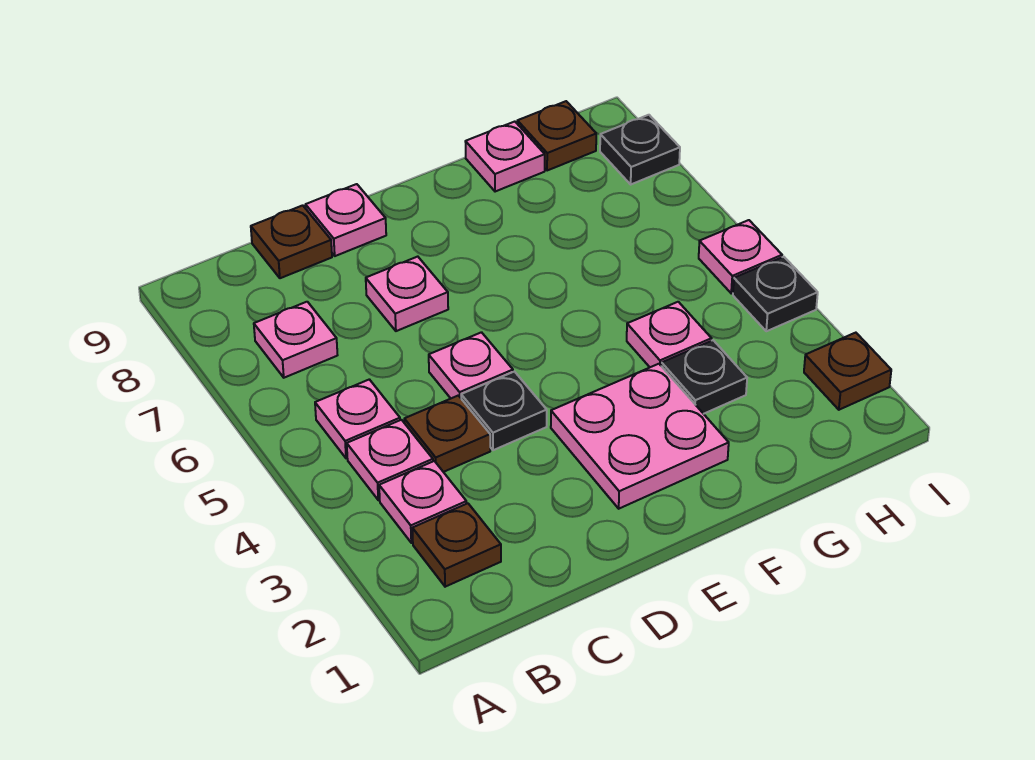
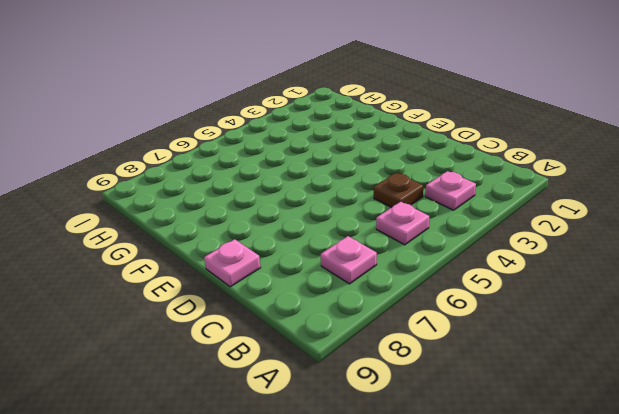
none -> brown 1x1 plate [412,503,501,587]
none -> pink 1x1 plate [347,420,433,500]
none -> brown 1x1 plate [251,205,332,278]

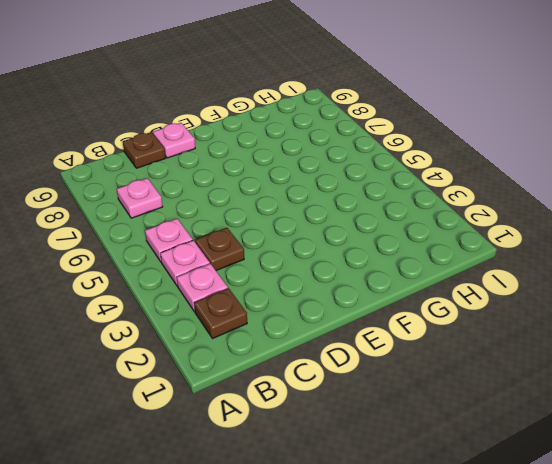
none -> black 1x1 plate [461,372,547,450]
none -> pink 1x1 plate [429,332,513,398]
none -> pink 1x1 plate [366,257,448,331]

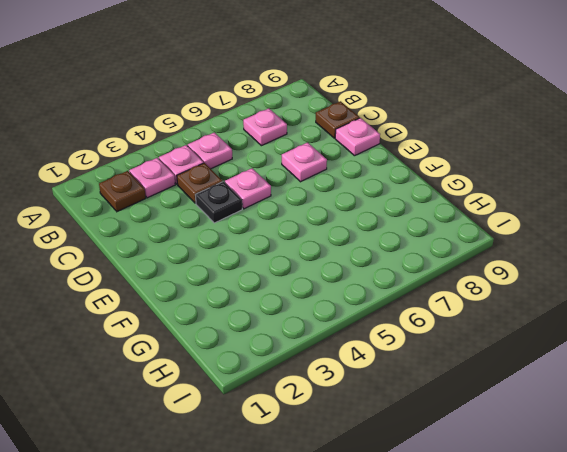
none -> pink 2x2 plate [551,364,729,509]
none -> black 1x1 plate [662,340,747,414]
none -> pink 1x1 plate [627,302,712,367]

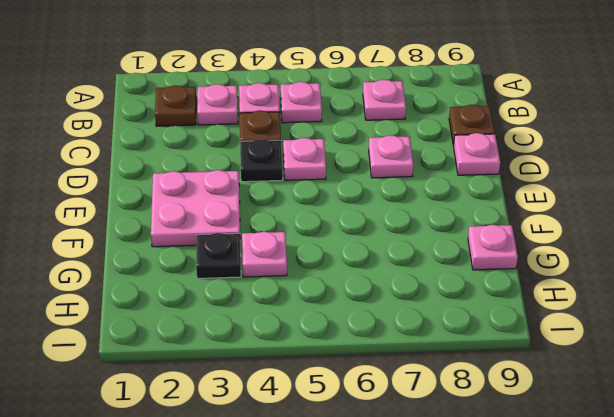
none -> brown 1x1 plate [517,101,596,171]
none -> brown 1x1 plate [804,333,891,410]
none -> black 1x1 plate [733,257,818,331]

